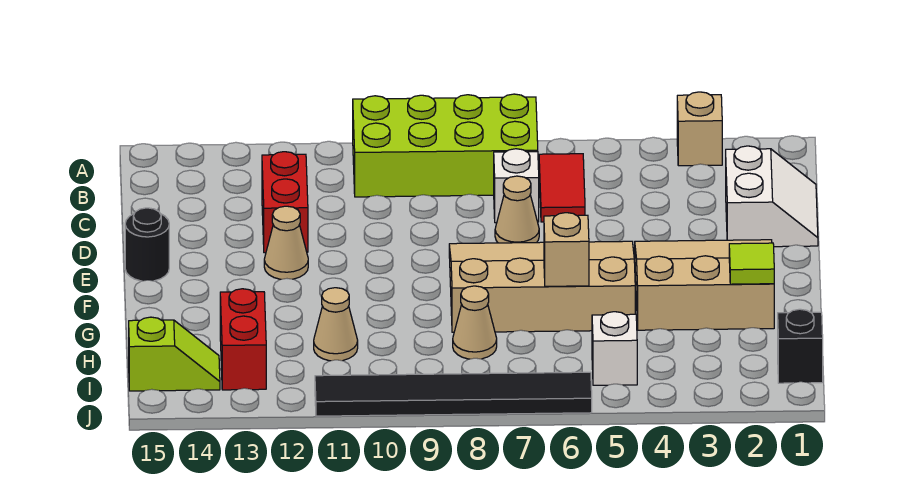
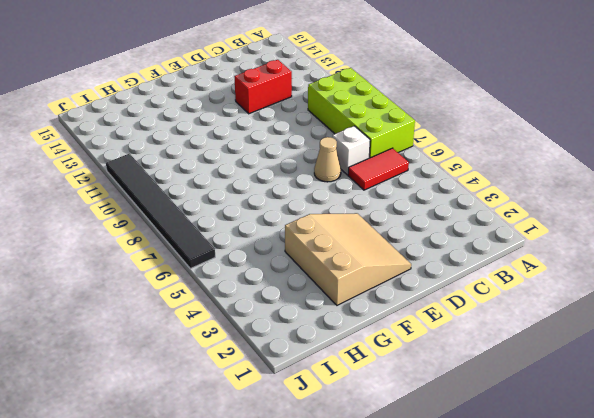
none -> tan 1x1 brick [677,92,722,166]
none -> white 2x2 slope [726,146,818,247]
none -> tan 3x4 slope [449,241,635,332]

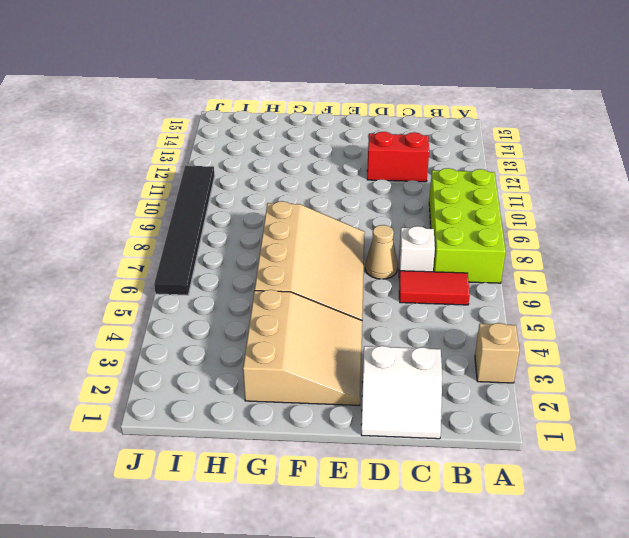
none -> tan 1x1 cone [264,206,308,279]
none -> black 1x1 round brick [125,208,169,281]
none -> tan 1x1 cone [453,286,497,359]

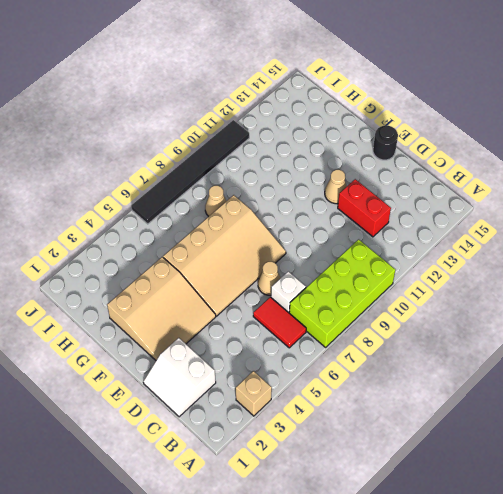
none -> tan 1x1 cone [314,288,358,361]
none -> red 1x2 brick [220,289,266,390]
none -> black 1x1 brick [778,309,823,383]

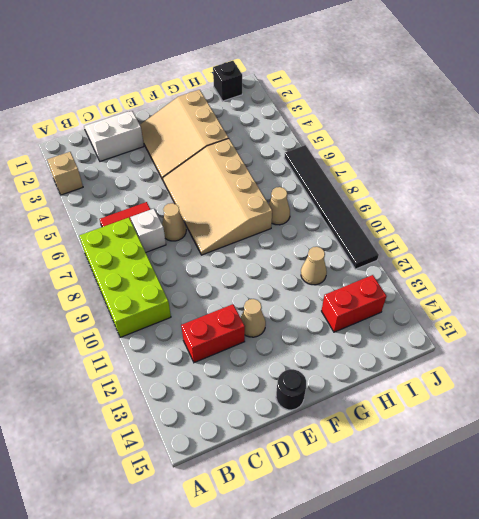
none -> white 1x1 brick [592,312,637,385]
none -> lime 1x2 slope [129,317,220,391]
none -> lime 1x1 tile [729,243,774,284]

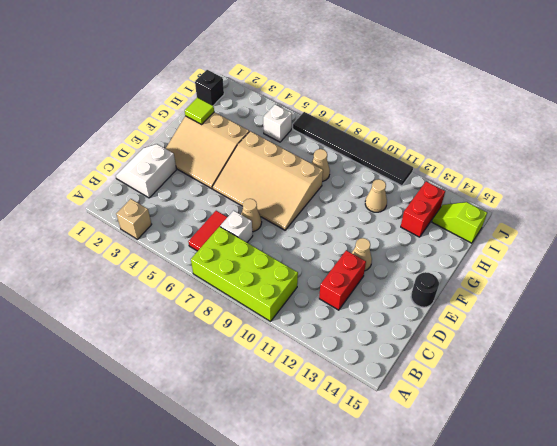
none -> tan 1x1 brick [544,213,589,286]

